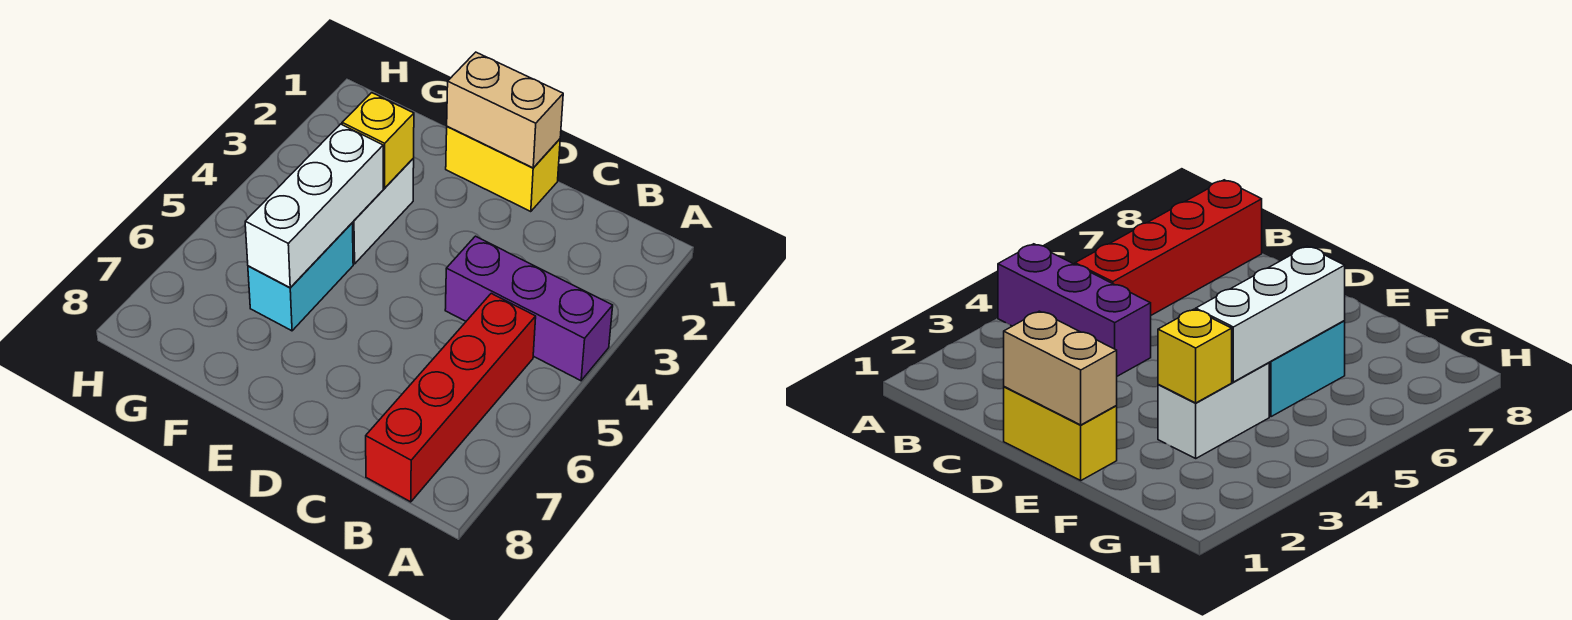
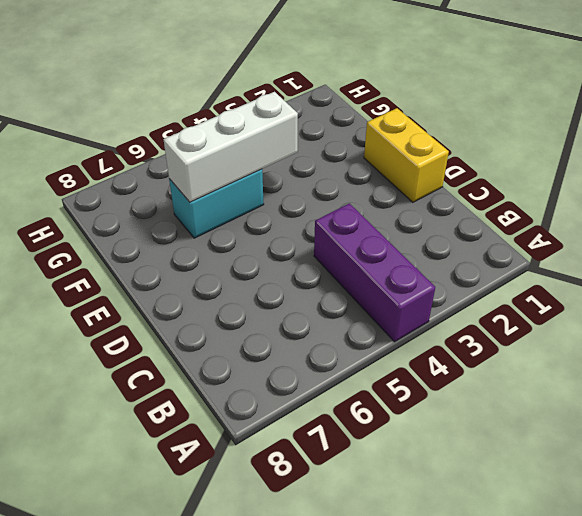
none -> red 1x4 brick [366,293,536,502]
none -> white 1x2 brick [352,158,414,264]

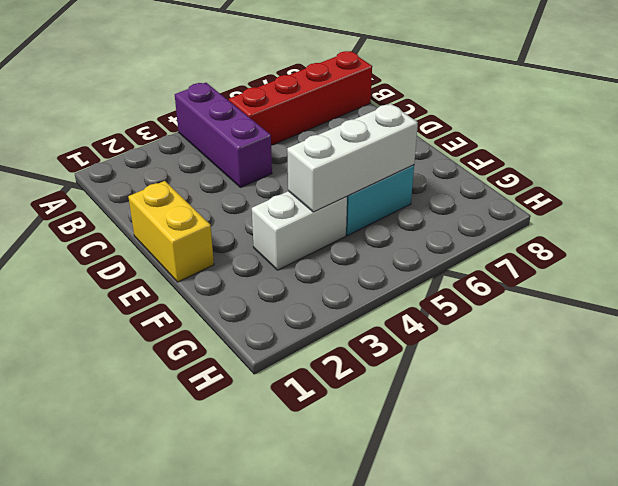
none -> tan 1x2 brick [447,52,563,168]
none -> yellow 1x1 brick [342,93,414,188]

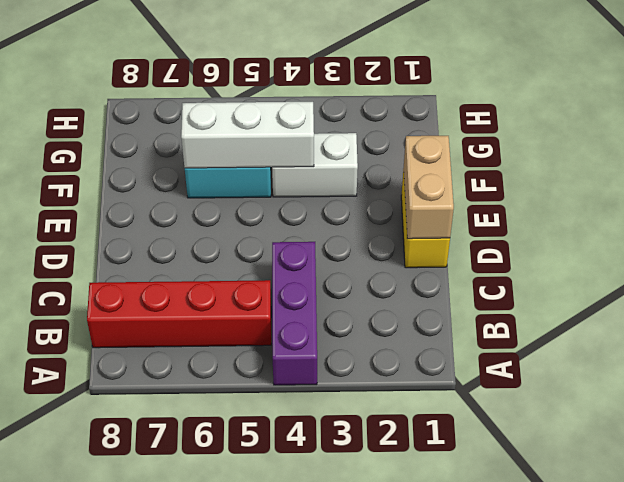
none -> yellow 1x1 brick [342,93,414,188]

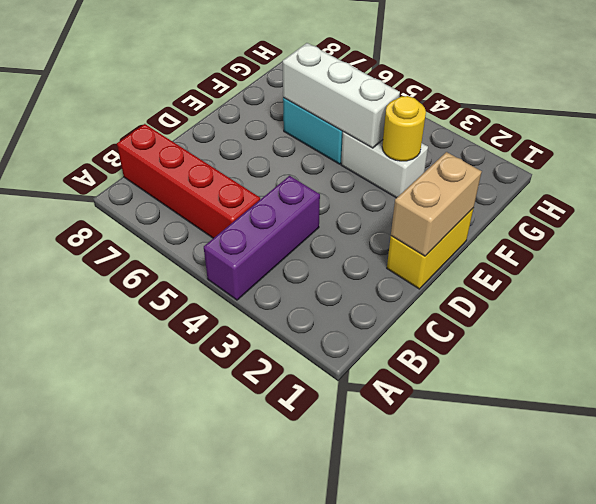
yellow 1x1 round brick [382,96,426,161] -> yellow 1x1 brick [342,93,414,188]

